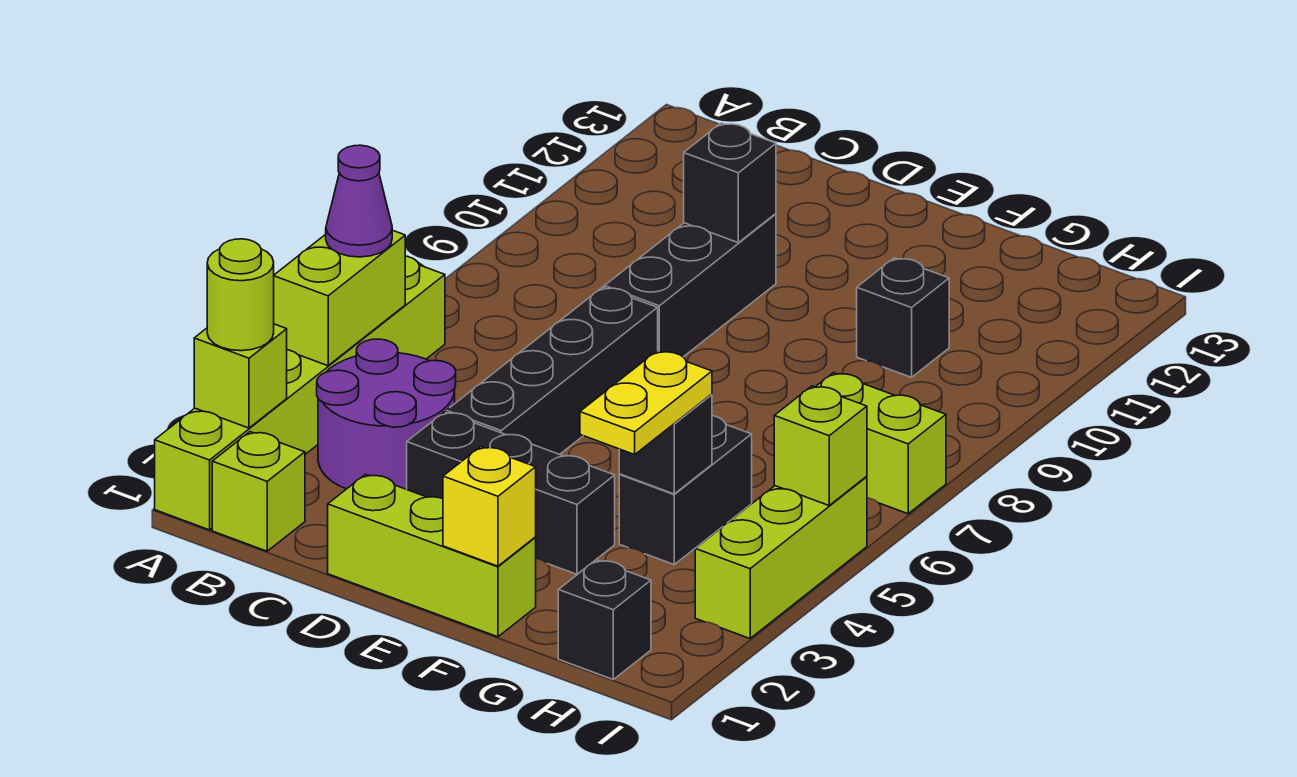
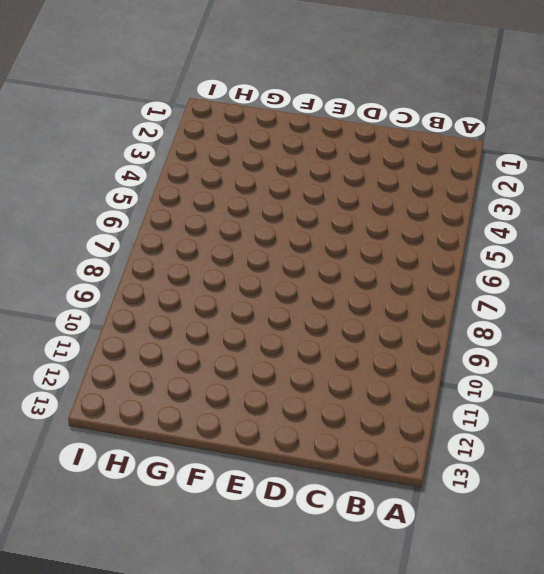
none -> lime 1x6 brick [155,256,445,530]
none -> lime 1x1 brick [212,432,305,551]
none -> purple 2x2 round brick [317,339,456,489]

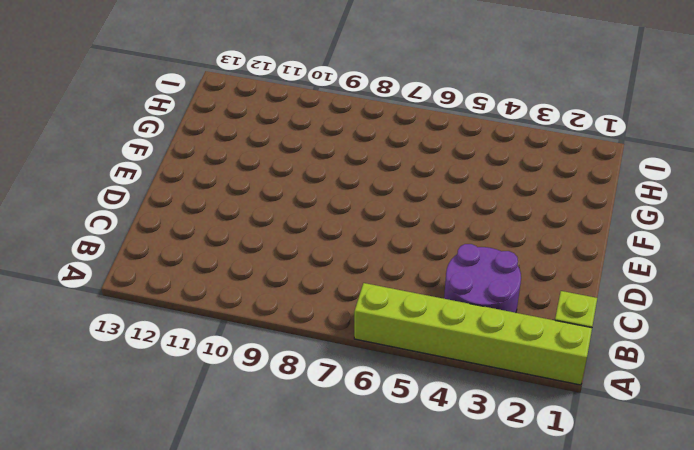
none -> lime 1x3 brick [328,474,536,637]
none -> black 1x3 brick [407,412,615,574]
none -> black 1x4 brick [446,287,658,455]

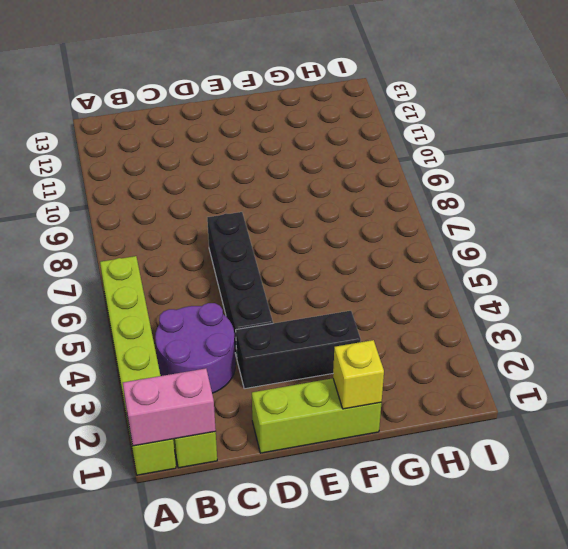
pink 1x2 brick [123,368,216,446] -> none
none -> black 1x3 brick [604,214,776,357]
none -> black 1x2 brick [619,416,752,564]
none -> black 1x1 brick [857,258,949,377]

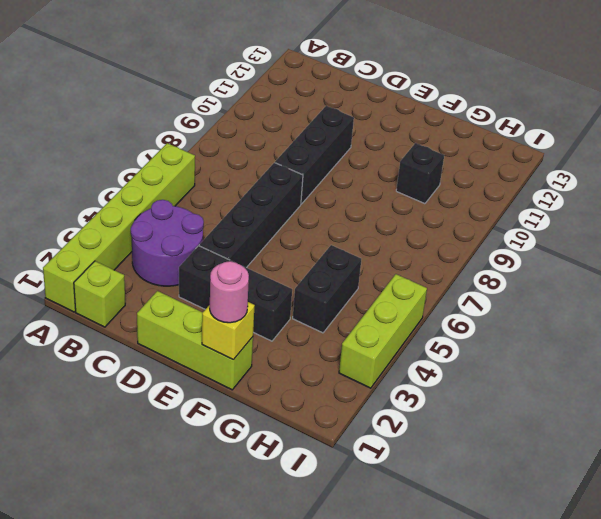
pink 1x1 round brick [210,261,249,323] -> none
none -> black 1x1 brick [558,560,651,679]
none -> lime 1x2 brick [816,373,946,514]
none -> lime 1x1 brick [194,324,287,428]

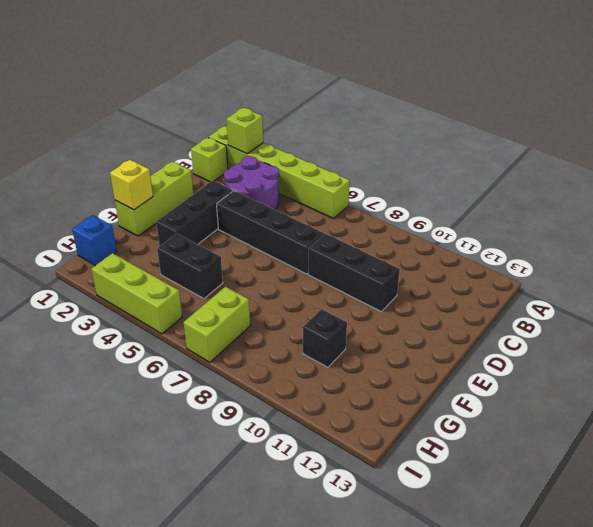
blue 1x1 brick [72,215,117,266] -> black 1x1 brick [558,560,651,679]
none -> lime 1x2 brick [274,230,405,366]
none -> black 1x1 brick [684,123,776,243]
none -> black 1x1 brick [619,394,712,494]

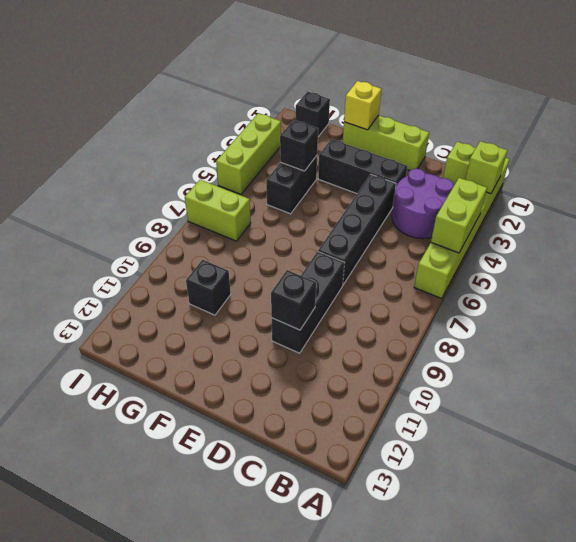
none -> lime 1x1 brick [774,386,867,505]
none -> lime 1x1 round brick [207,239,274,351]
none -> purple 1x1 cone [326,145,392,257]

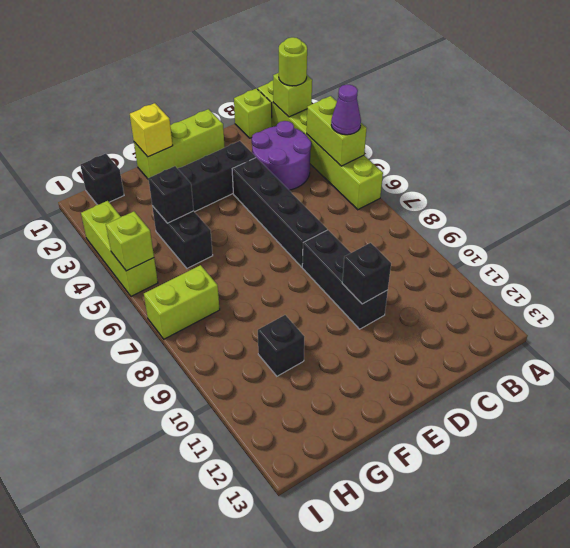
none -> yellow 1x2 plate [580,351,712,455]

